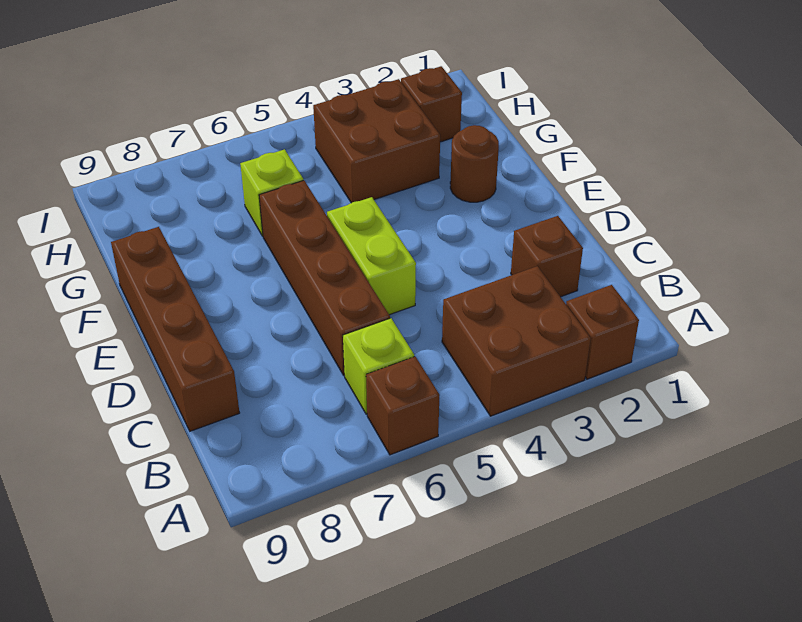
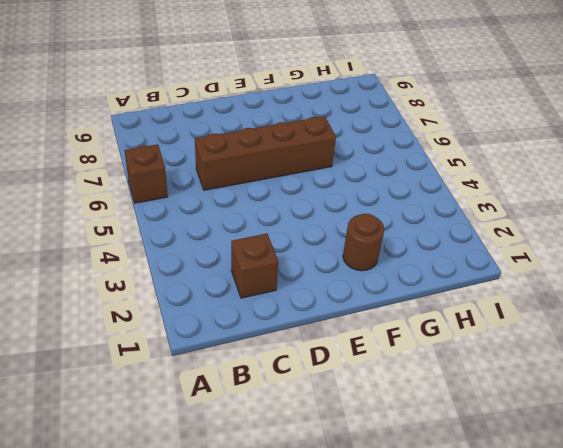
none -> brown 1x1 brick [566,285,639,379]
none -> brown 2x2 brick [442,266,591,416]
none -> lime 1x1 brick [343,318,414,414]

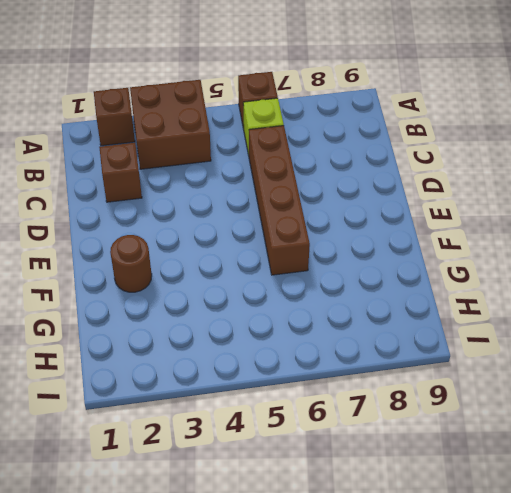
none -> brown 1x4 brick [111,227,239,431]
none -> lime 1x2 brick [327,197,416,315]
none -> brown 2x2 brick [313,79,440,203]

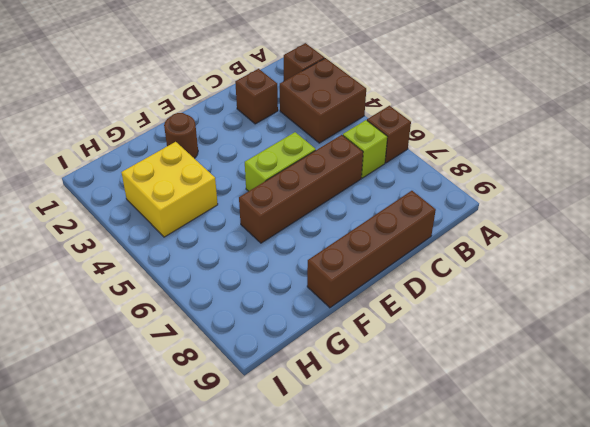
yellow 2x2 brick [121,142,218,237] -> brown 2x2 brick [313,79,440,203]
none -> lime 1x1 brick [240,149,303,236]
none -> brown 1x1 brick [401,66,462,142]

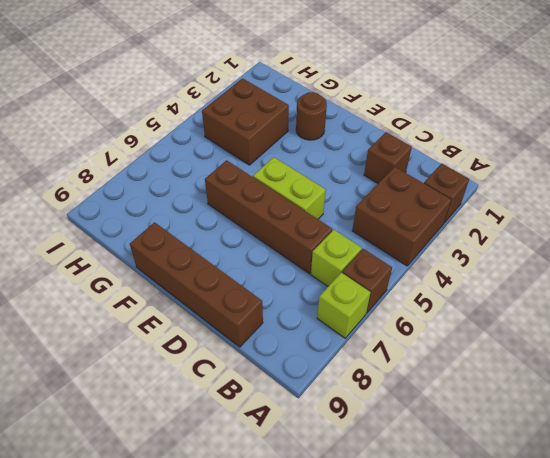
lime 1x1 brick [317,273,371,338] -> lime 1x1 brick moved to [240,149,303,236]
none -> brown 1x1 brick [401,66,462,142]

